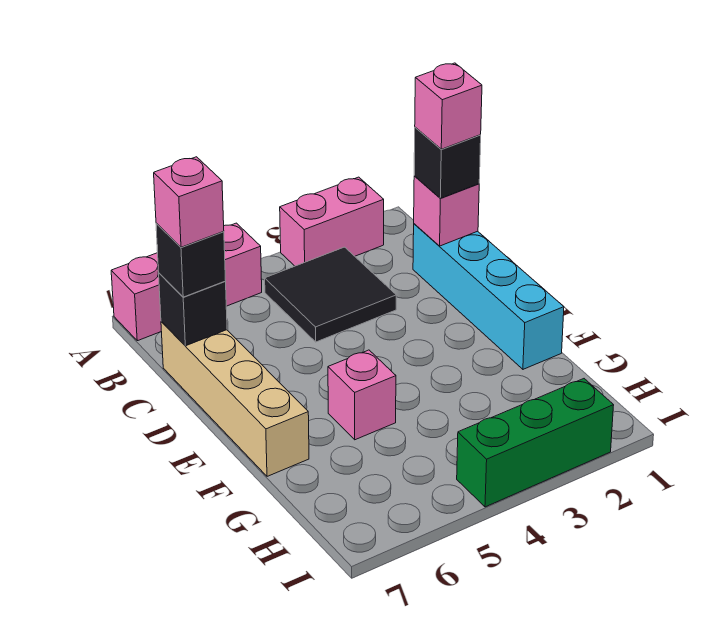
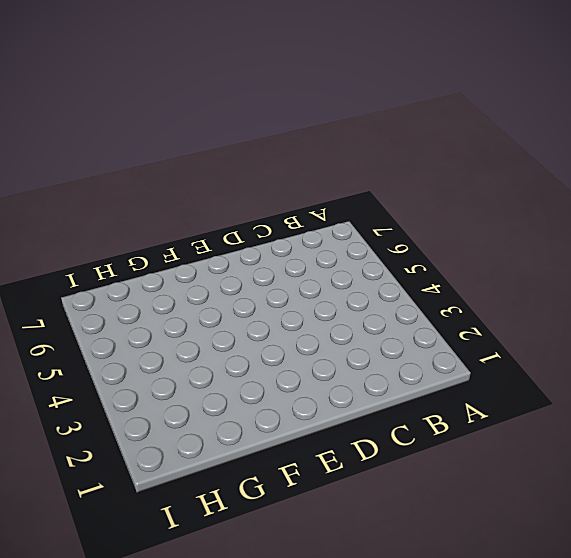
none -> pink 1x2 brick [280,177,384,266]
none -> pink 1x3 brick [111,223,262,341]
none -> black 2x2 tile [265,247,396,342]

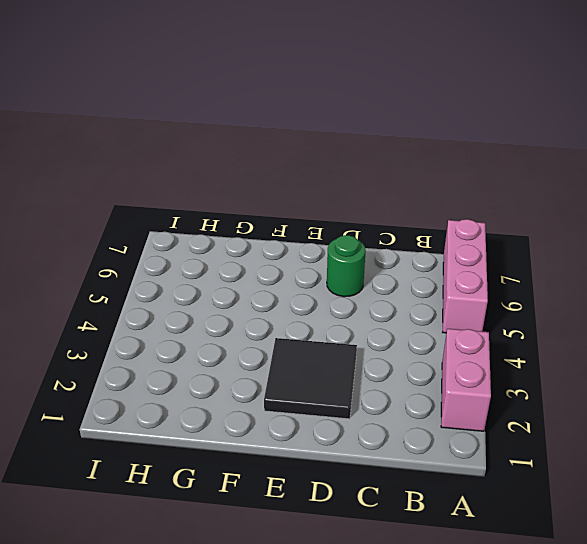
black 2x2 tile [264,338,357,419] -> black 2x2 tile moved to [265,247,396,342]
green 1x1 round brick [327,235,366,297] -> none
none -> cyan 1x4 brick [413,224,564,369]
none -> tan 1x4 brick [161,322,309,476]
none -> pink 1x1 brick [328,350,396,440]

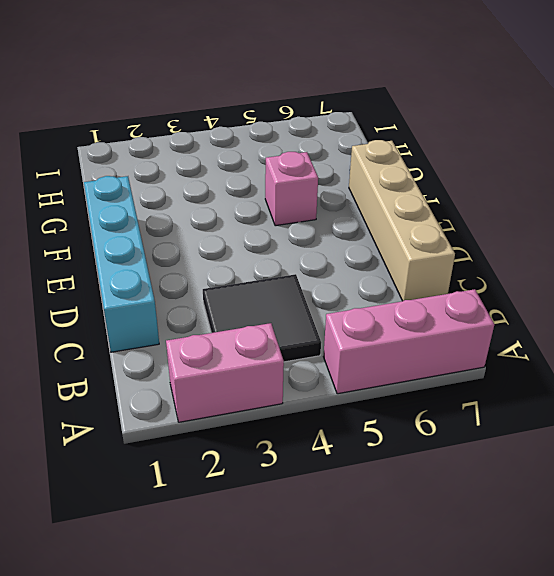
none -> green 1x3 brick [457,379,614,507]
none -> pink 1x1 brick [414,176,479,246]
none -> black 1x1 brick [159,273,227,346]

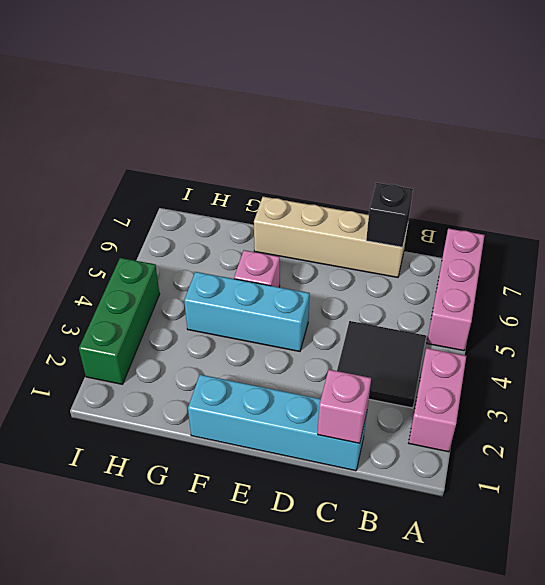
cyan 1x3 brick [184,272,310,351] -> none
none -> black 1x1 brick [414,127,481,198]
none -> black 1x1 brick [156,223,226,297]
none -> pink 1x1 brick [415,63,482,149]

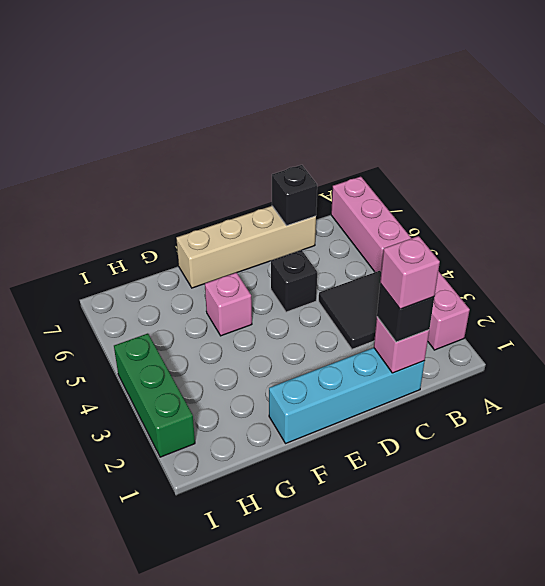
black 1x1 brick [271,250,317,312] -> black 1x1 brick moved to [156,223,226,297]
none -> pink 1x1 brick [154,157,224,247]

